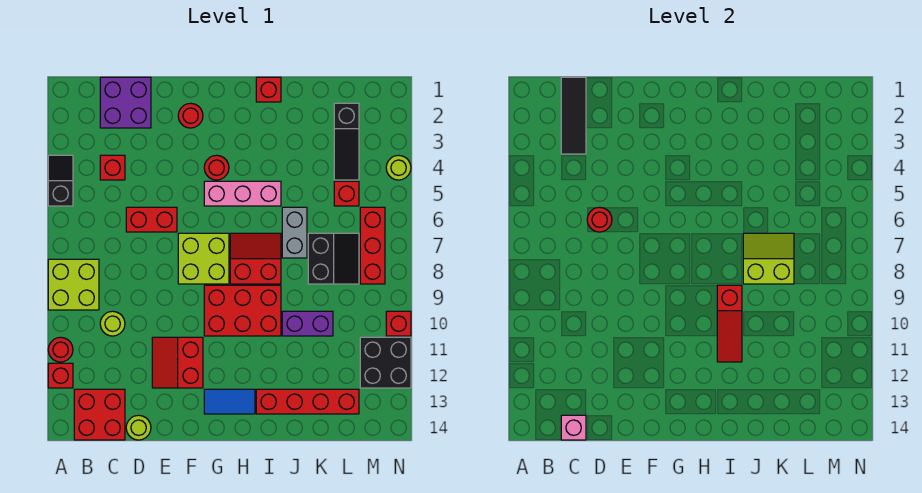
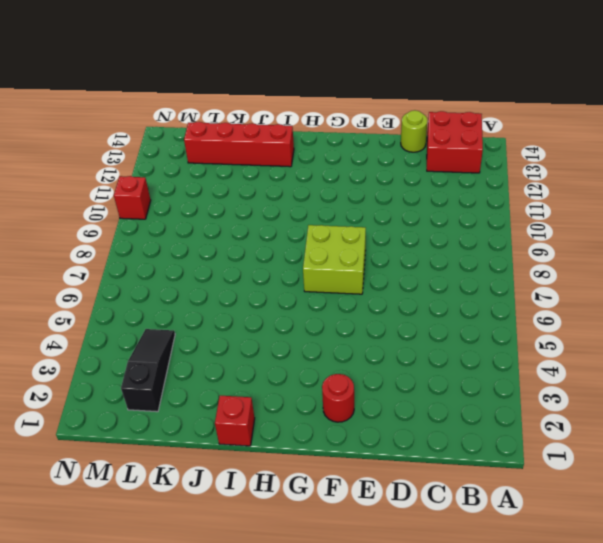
none -> black 1x2 slope [48,155,73,206]
none -> lime 2x2 brick [48,259,99,310]
none -> red 1x1 round brick [48,337,73,362]
none -> red 1x1 brick [48,363,73,388]

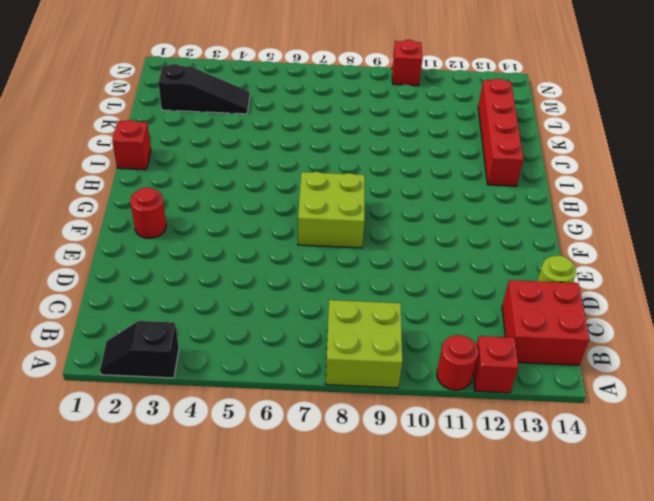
black 1x2 slope [100,321,179,378] -> black 1x2 slope moved to [48,155,73,206]
none -> purple 2x2 brick [100,77,151,128]
none -> red 1x1 brick [100,155,125,180]
none -> lime 1x1 round brick [100,311,125,336]
none -> red 1x2 brick [126,207,177,232]

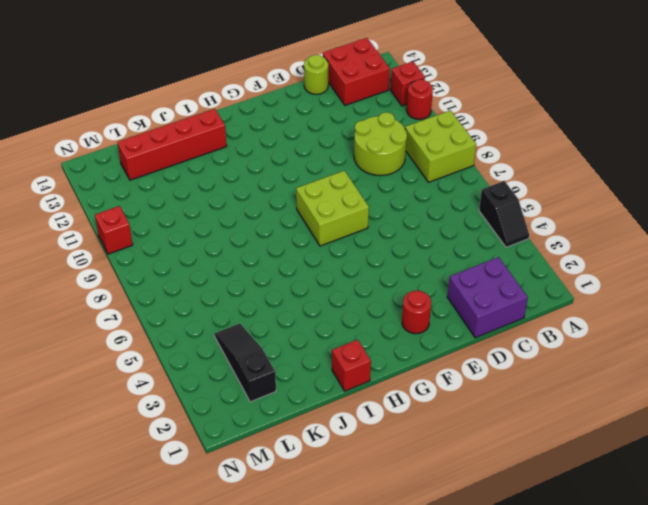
lime 2x2 round brick [354,112,407,176] -> lime 1x1 round brick [100,311,125,336]
none -> red 1x1 brick [100,155,125,180]
none -> red 1x2 brick [126,207,177,232]
none -> red 2x2 slope [152,337,203,388]
none -> red 1x1 round brick [204,155,229,180]

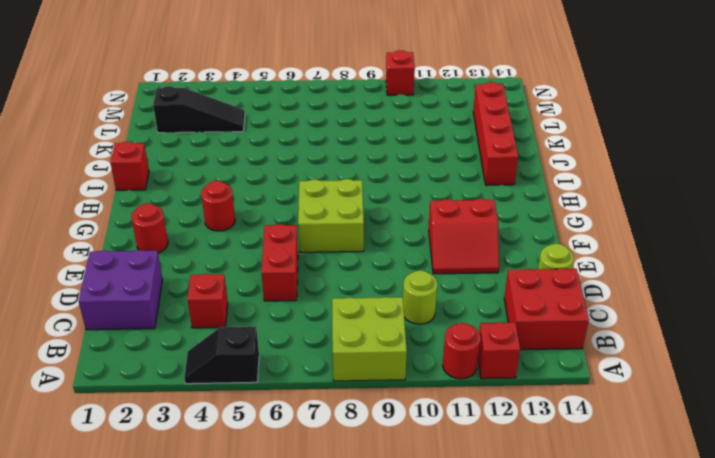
none -> pink 1x3 brick [204,181,281,206]
none -> red 2x3 brick [204,285,281,336]
none -> blue 1x2 tile [204,389,255,414]
none -> red 2x2 slope [230,233,281,284]

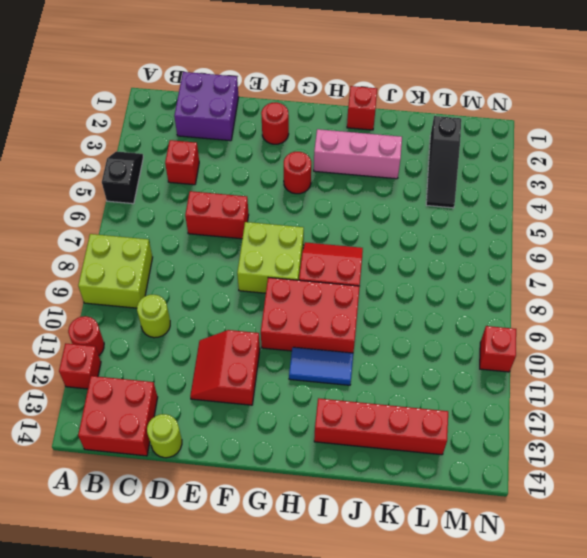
pink 1x3 brick [314,129,402,179] -> pink 1x3 brick moved to [204,181,281,206]
blue 1x2 tile [289,347,353,385] -> blue 1x2 tile moved to [204,389,255,414]
none -> grey 1x2 brick [282,207,307,258]
none -> purple 1x2 brick [282,311,333,336]
none -> black 2x2 slope [308,233,359,284]
none -> red 1x1 brick [334,181,359,206]

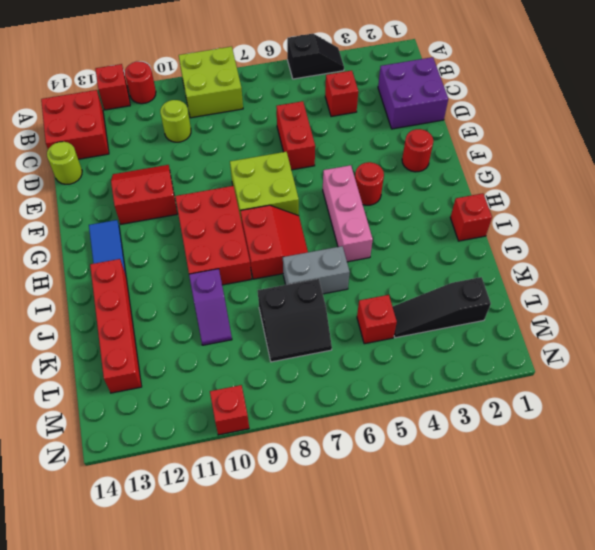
purple 1x2 slope [189,269,232,345] -> purple 1x2 brick [282,311,333,336]
none -> red 1x3 brick [360,207,385,284]
none -> black 2x2 brick [360,337,411,388]
none -> lime 1x1 round brick [386,155,411,180]
none -> black 1x3 tile [561,77,586,154]

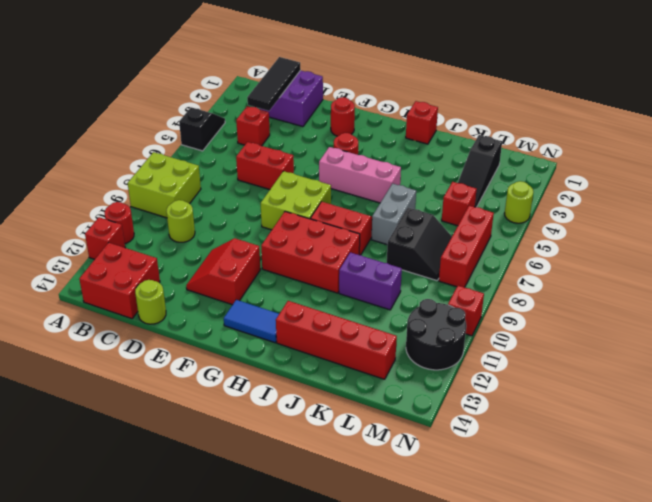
black 2x2 round brick [406,299,466,370] -> black 2x2 brick [360,337,411,388]
none -> pink 1x1 brick [561,415,586,440]
none -> red 1x1 round brick [587,207,612,232]
none -> red 1x3 slope [717,285,742,362]
none -> lime 2x2 slope [743,233,794,284]

